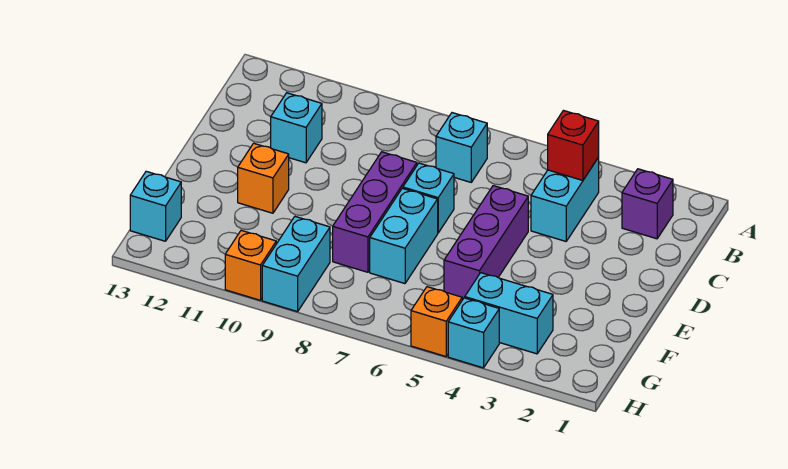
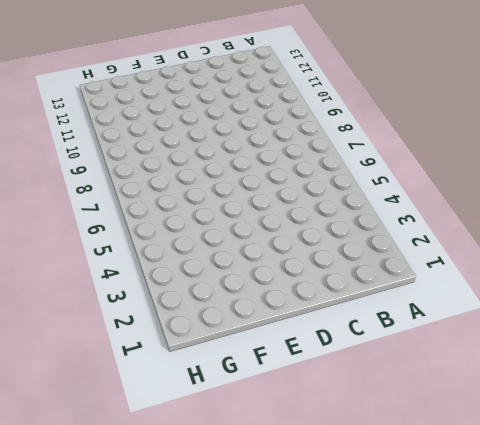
none -> purple 1x1 brick [622,169,673,239]
none -> cyan 1x2 brick [531,157,599,241]
none -> cyan 1x1 brick [436,113,487,182]

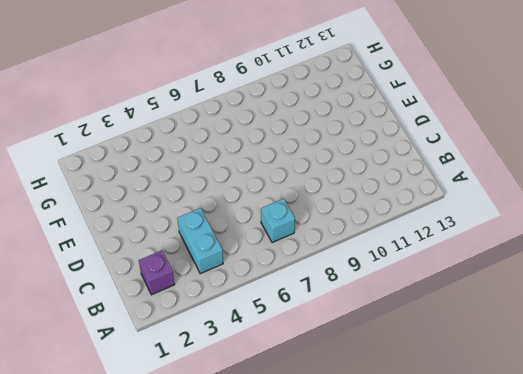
none -> cyan 1x1 brick [271,93,322,163]
none -> purple 1x3 brick [444,186,528,300]
none -> cyan 1x1 brick [403,163,454,233]

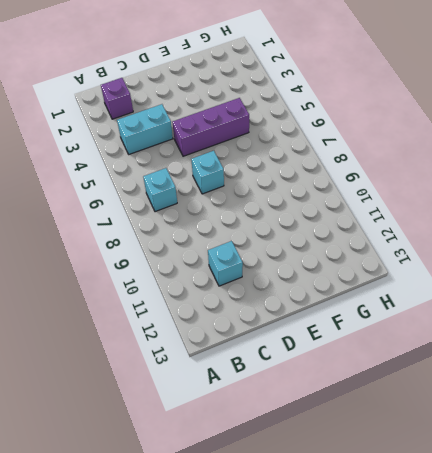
none -> purple 1x3 brick [333,152,417,272]
none -> cyan 1x2 brick [370,188,438,284]
none -> orange 1x1 brick [238,143,289,213]

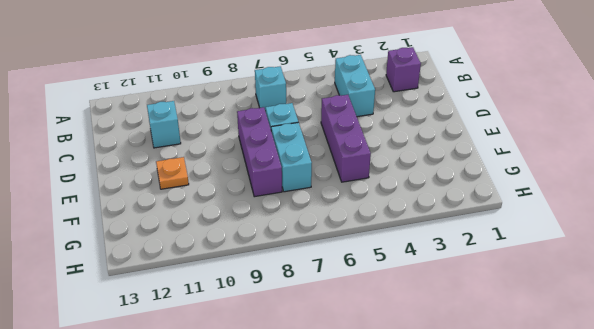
orange 1x1 plate [156,157,189,189] -> orange 1x1 brick [238,143,289,213]
none -> cyan 1x2 brick [465,273,553,354]
none -> cyan 1x2 brick [262,217,330,312]
none -> cyan 1x1 brick [130,171,181,241]

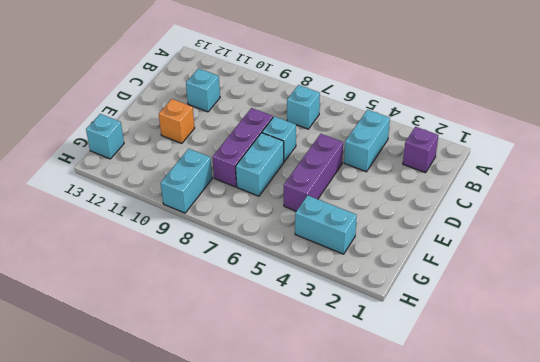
none -> cyan 1x1 brick [448,298,499,368]
none -> orange 1x1 brick [411,287,462,356]
none -> orange 1x1 brick [225,230,276,300]

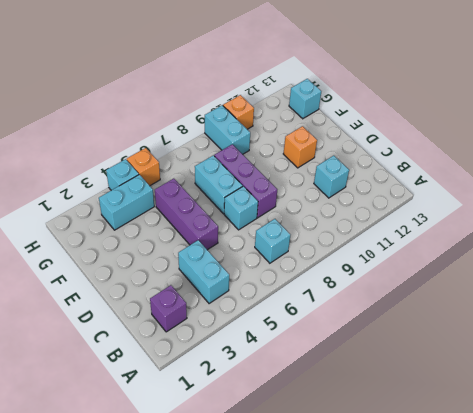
none -> red 1x1 brick [548,111,599,180]

